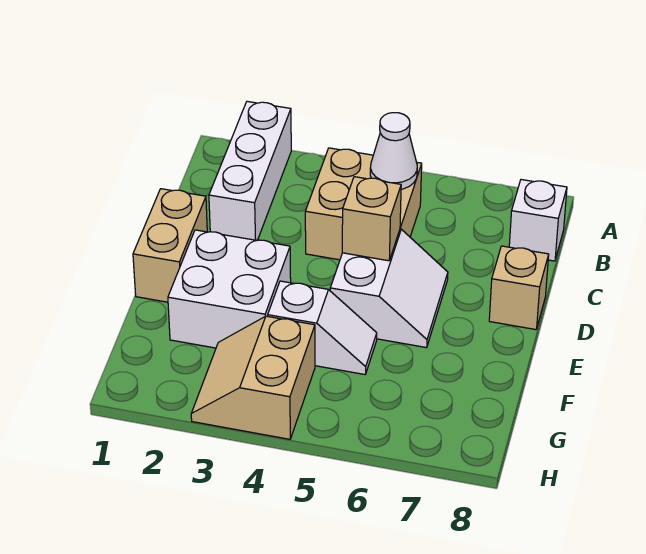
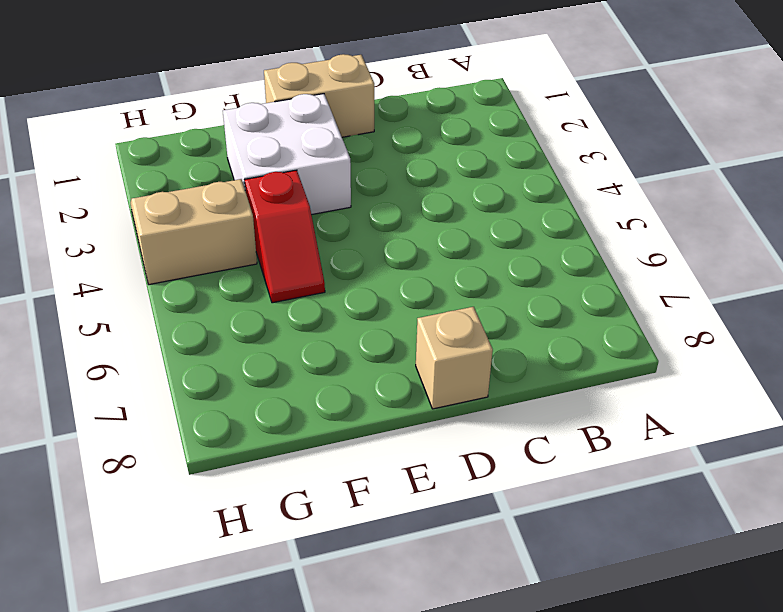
red 1x2 slope [245,170,325,303] -> white 1x2 slope [268,281,377,374]
none -> white 1x3 brick [209,101,291,240]
none -> tan 2x2 brick [305,148,422,260]

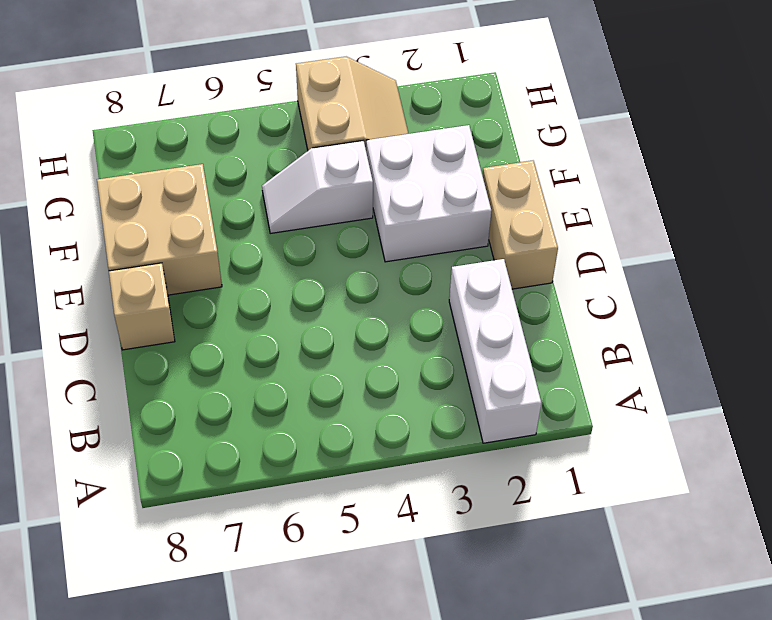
tan 2x2 brick [97,164,222,295] -> tan 2x2 brick moved to [305,148,422,260]
none -> white 1x1 brick [509,180,567,261]
none -> white 2x2 slope [330,229,448,348]

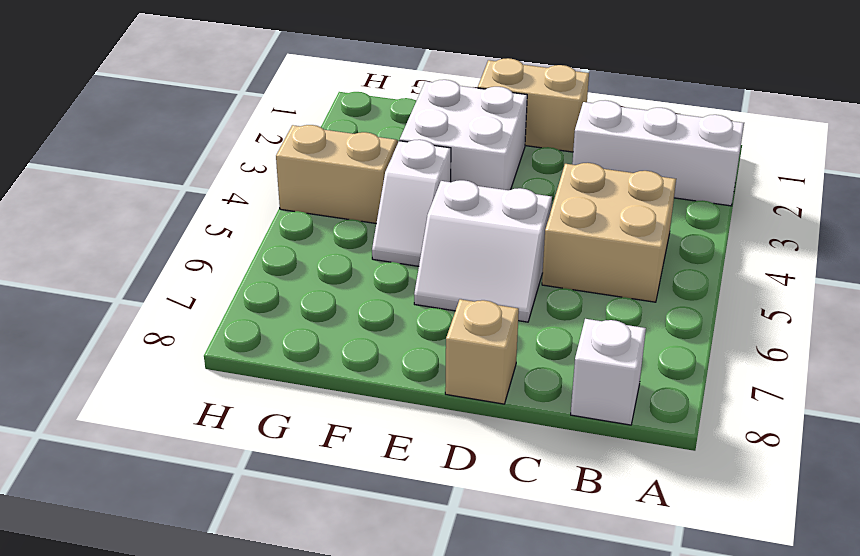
none -> white 1x1 cone [370,113,417,189]
none -> tan 1x1 brick [342,177,401,261]

